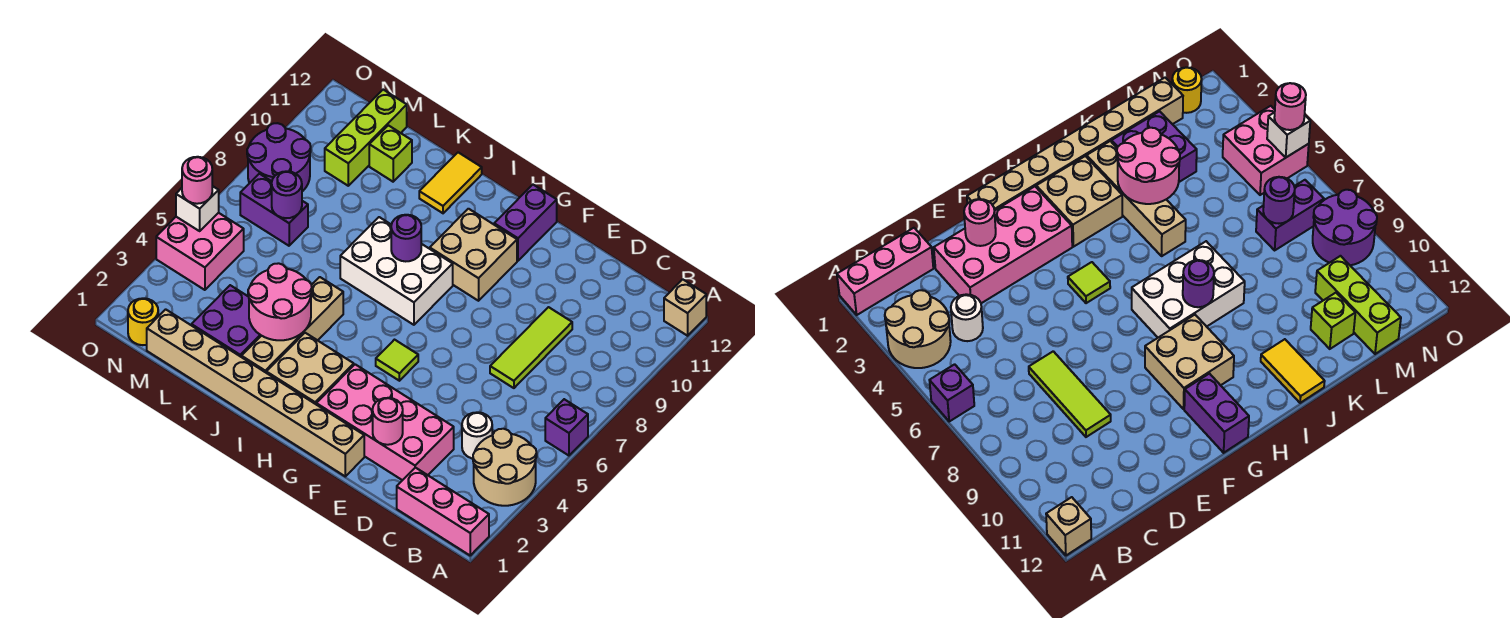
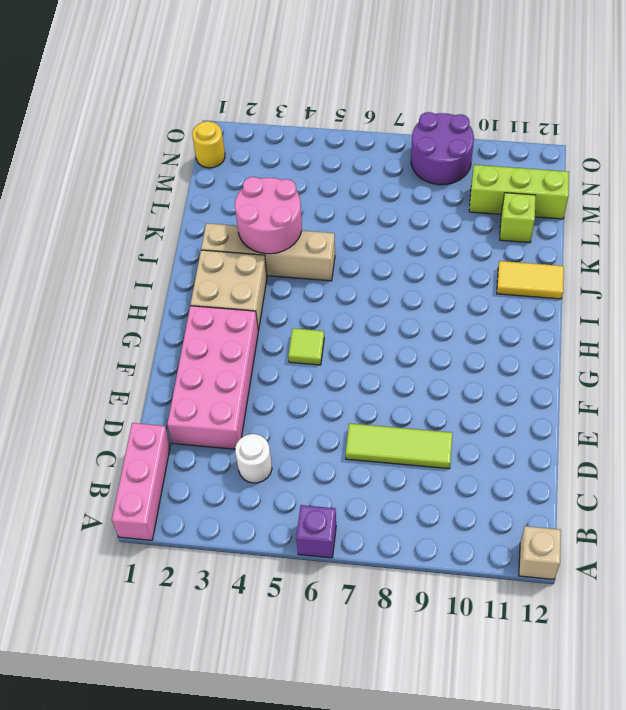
none -> tan 2x2 round brick [473,429,537,506]
none -> tan 1x8 brick [147,309,364,476]
none -> tan 2x2 brick [430,209,517,301]

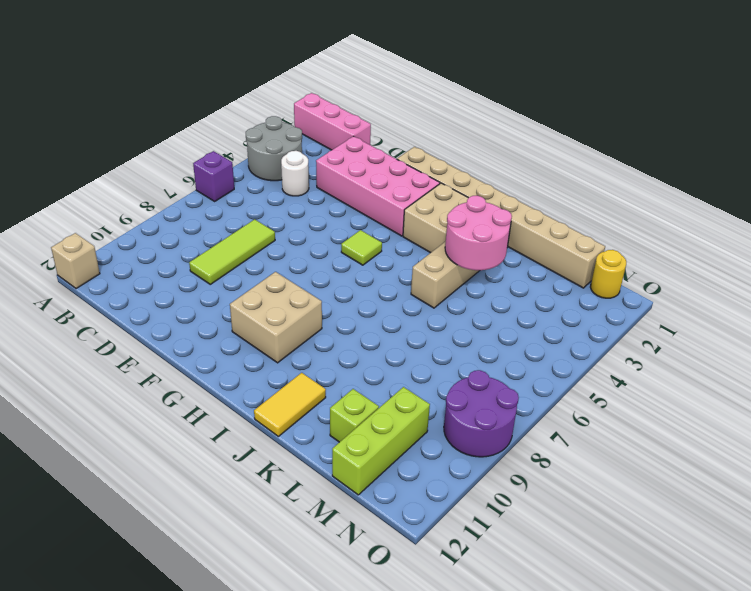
grey 2x2 round brick [246,116,302,181] -> tan 2x2 round brick [473,429,537,506]
none -> purple 1x2 brick [494,185,557,261]
none -> white 2x3 brick [340,217,453,325]
none -> purple 2x2 brick [192,285,261,357]

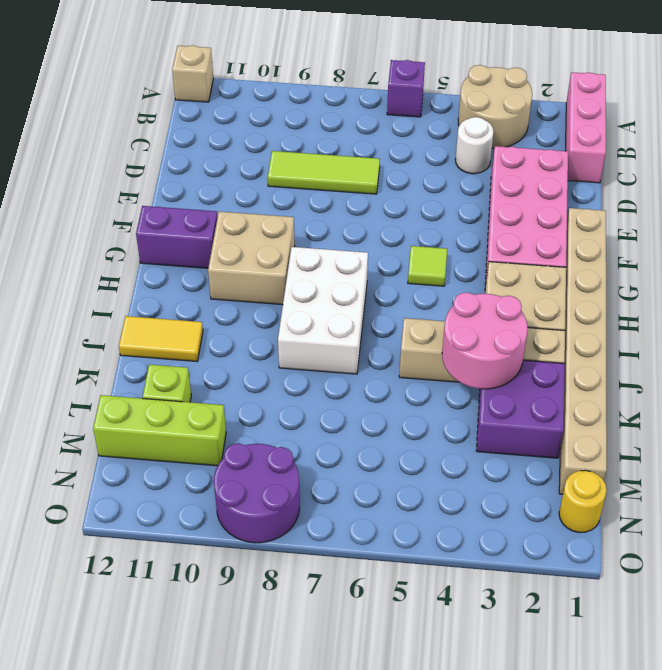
none -> purple 1x2 brick [240,174,308,246]
none -> pink 2x2 brick [156,213,244,290]
none -> pink 1x1 round brick [373,398,403,445]

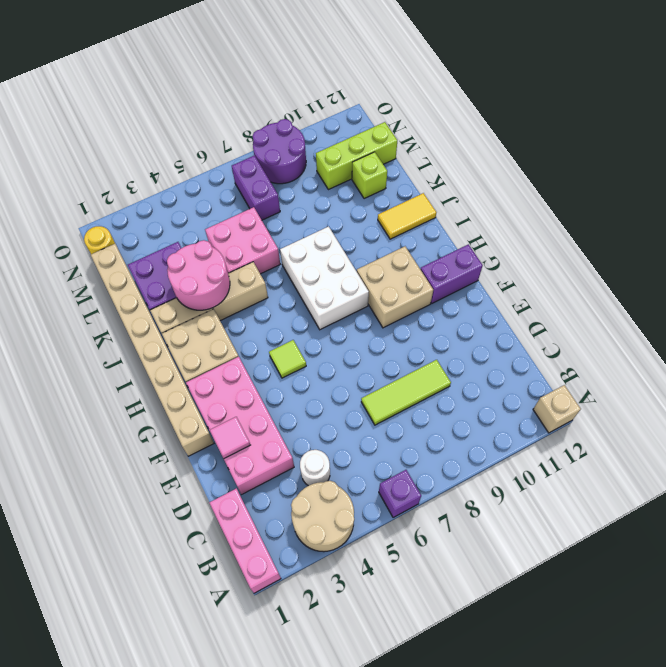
pink 1x1 tile [210,417,250,458] -> pink 1x1 round brick [373,398,403,445]
pink 2x2 brick [205,207,280,274] -> pink 2x2 brick moved to [156,213,244,290]
none -> purple 1x1 round brick [391,215,421,261]
none -> purple 1x1 round brick [272,171,302,218]
none -> white 1x1 brick [176,186,219,231]

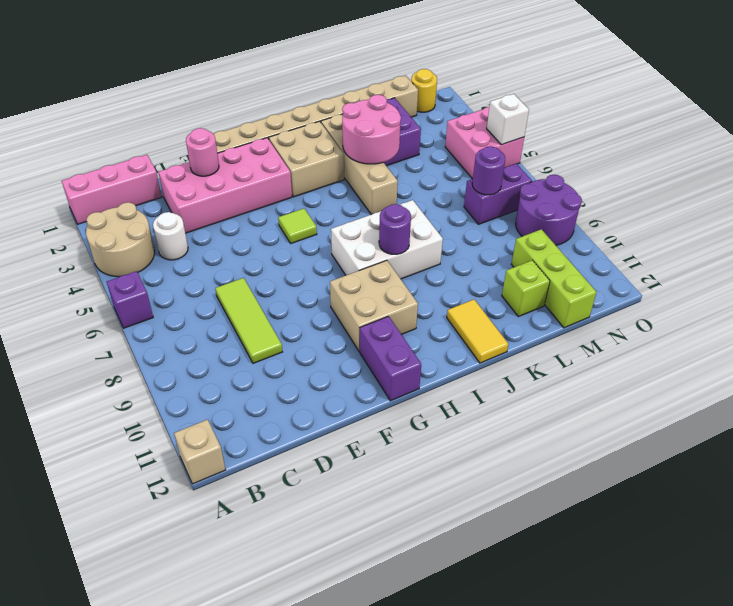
none -> pink 1x1 round brick [182,157,212,204]

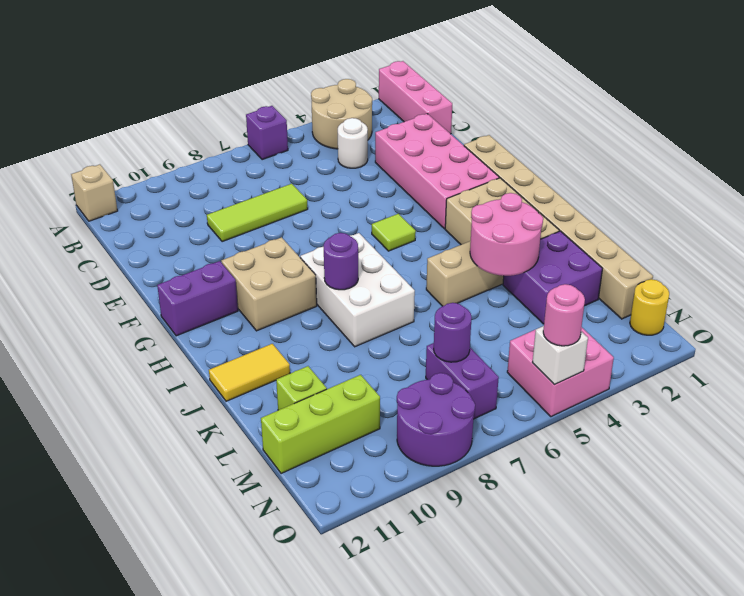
none -> pink 1x1 round brick [373,398,403,445]

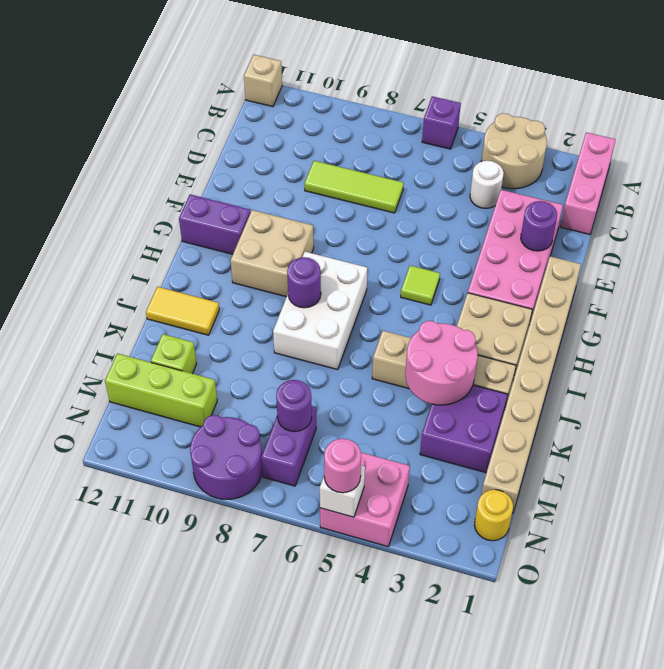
purple 1x1 round brick [521,201,557,251] -> pink 1x1 round brick [373,398,403,445]

